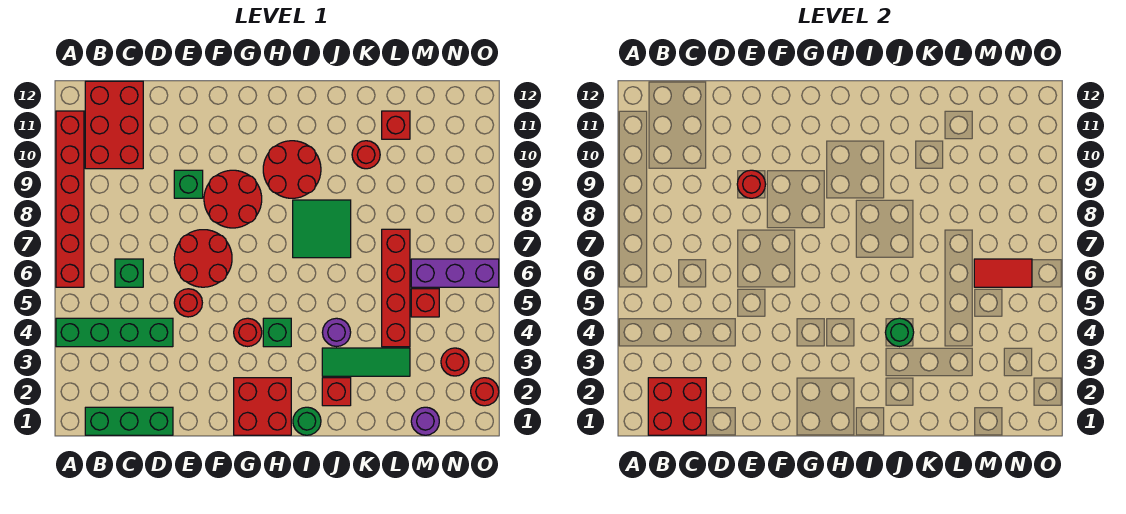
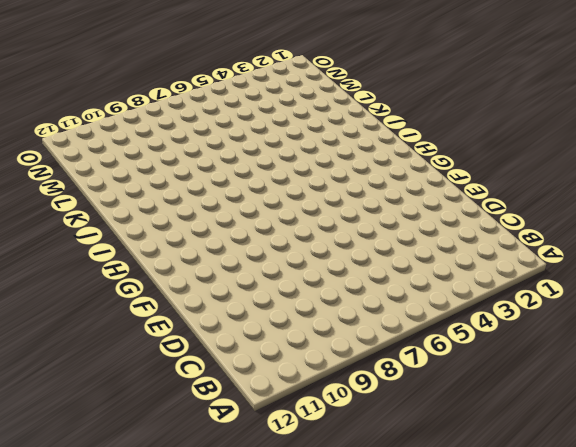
none -> green 1x4 brick [56,318,173,347]
none -> red 1x6 brick [56,111,84,287]
none -> green 1x3 brick [85,407,173,435]
none -> red 2x3 brick [85,81,143,169]

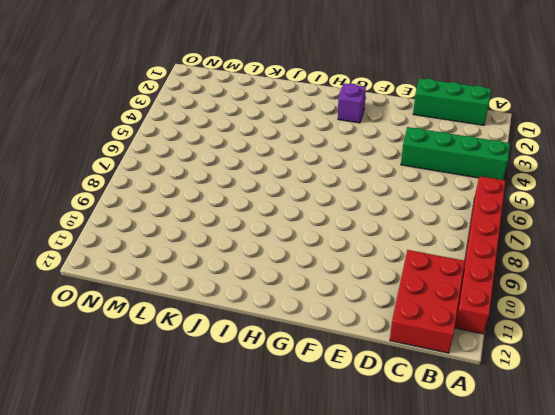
purple 1x1 brick [338,83,366,123] -> red 2x2 brick [234,378,291,435]
none -> green 1x1 brick [115,259,143,287]
none -> red 1x1 round brick [174,289,202,317]
none -> red 2x2 round brick [174,230,232,287]
none -> green 1x1 brick [174,170,203,198]

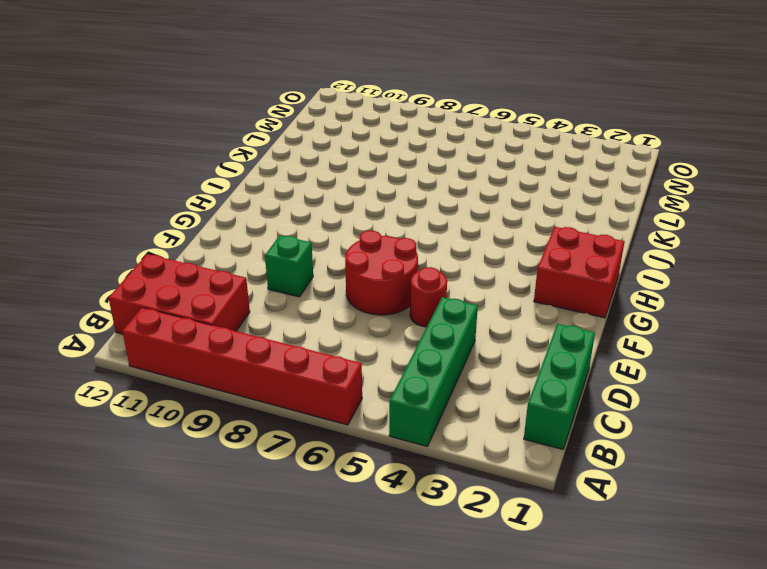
none -> green 1x1 brick [115,259,143,287]
none -> red 2x2 round brick [204,170,262,228]
none -> red 1x1 round brick [234,318,262,347]
none -> green 1x1 brick [263,318,291,347]

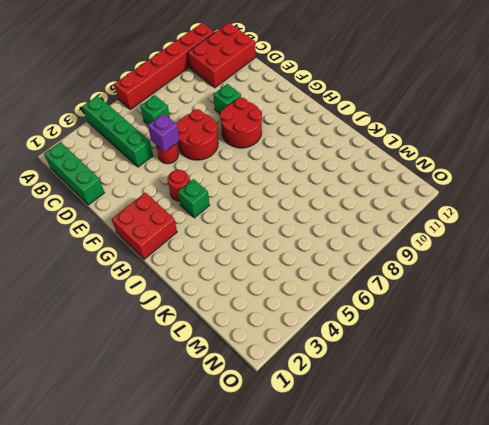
purple 1x1 brick [148,113,180,152] -> none
none -> red 2x2 round brick [263,141,321,198]
none -> green 1x1 round brick [293,407,321,435]
none -> green 2x2 tile [293,200,351,258]
none -> red 1x1 brick [322,378,351,406]

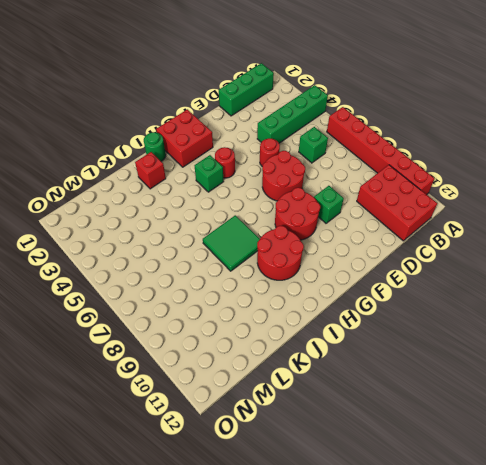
none -> green 1x3 tile [322,348,410,376]
none -> purple 1x1 round brick [322,318,351,347]
none -> red 1x1 round brick [352,141,380,169]
none -> red 1x4 brick [382,229,410,347]

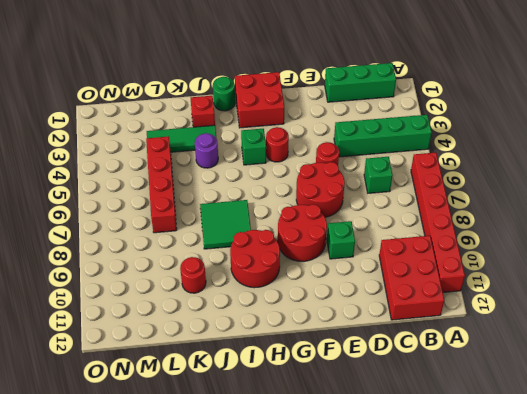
none -> red 1x1 brick [382,111,410,139]
none -> purple 1x1 round brick [411,407,439,435]
none -> red 1x1 brick [411,289,439,317]
none -> purple 1x3 brick [411,259,499,287]

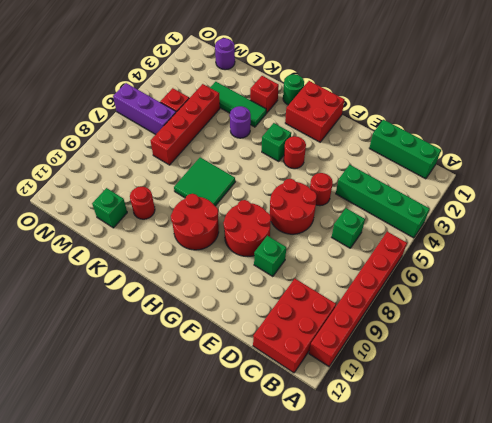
green 1x1 brick [92,188,127,228] -> red 1x1 brick [382,111,410,139]
none -> red 1x1 round brick [441,348,469,376]
none -> red 1x1 round brick [471,378,499,406]
none -> red 2x2 brick [648,378,706,435]
none -> red 1x1 round brick [737,170,766,198]

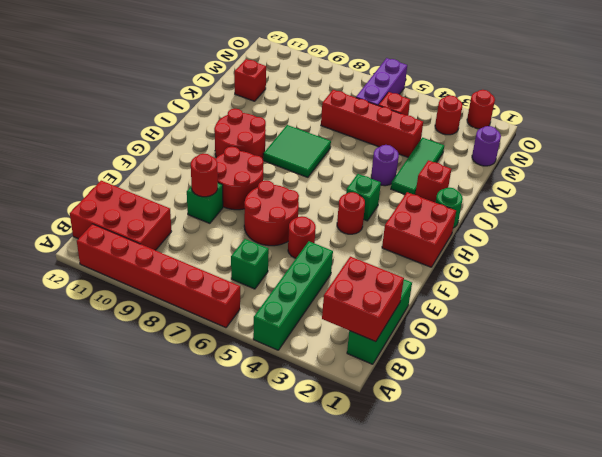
none -> red 1x1 round brick [352,141,380,169]
none -> green 1x1 round brick [885,318,914,347]
none -> red 1x2 tile [974,259,1032,287]

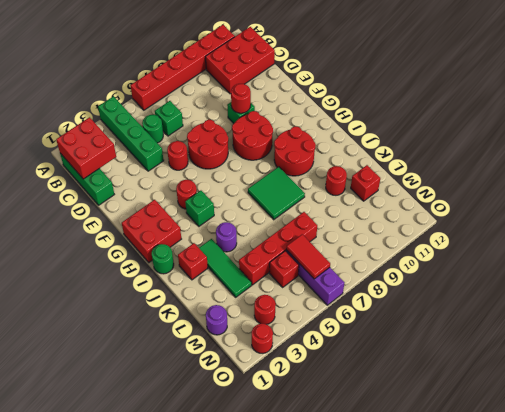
green 1x1 round brick [142,115,163,143] -> green 1x1 round brick moved to [885,318,914,347]

